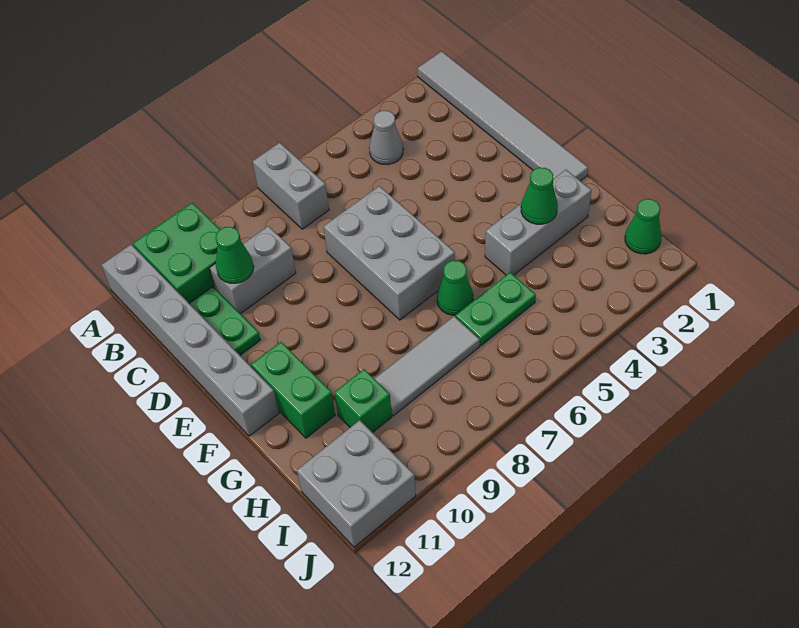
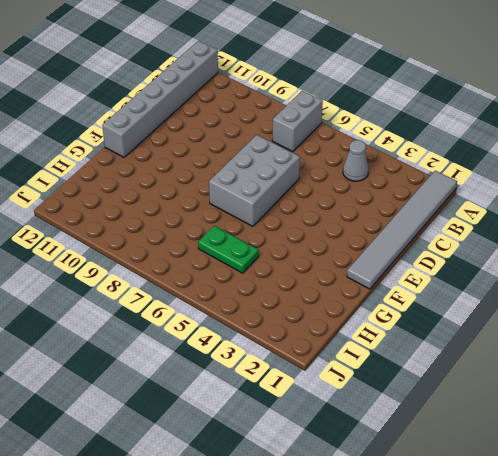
none -> green 2x2 brick [133,203,220,303]
none -> grey 1x2 brick [210,226,296,314]
none -> green 1x2 plate [189,286,260,355]

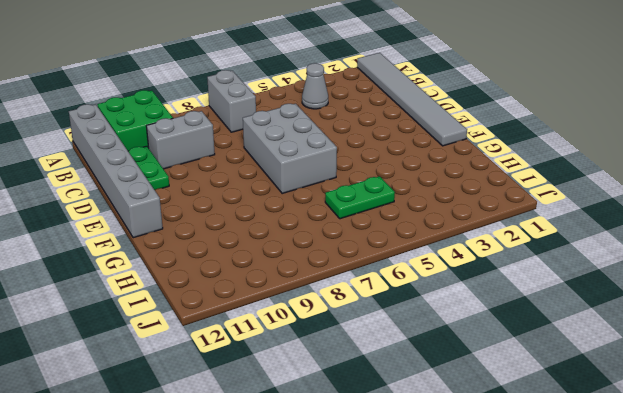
none -> green 1x2 brick [251,342,335,438]
none -> grey 1x3 brick [485,170,592,275]
none -> green 1x1 cone [437,260,473,315]

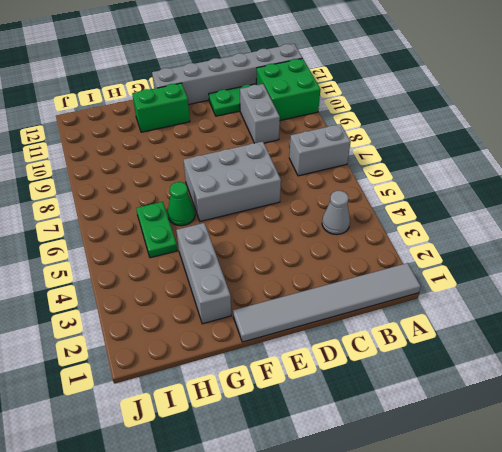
none -> grey 1x3 tile [374,316,480,416]
none -> green 1x1 brick [334,369,392,433]
none -> green 1x1 cone [625,199,661,254]

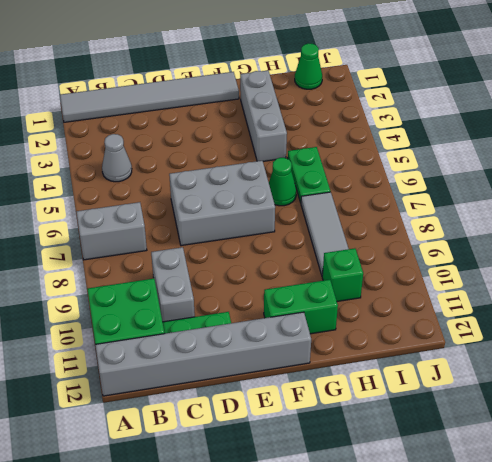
none -> grey 2x2 brick [297,420,416,547]
none -> green 1x1 cone [216,227,254,283]
none -> green 1x1 cone [521,167,558,224]

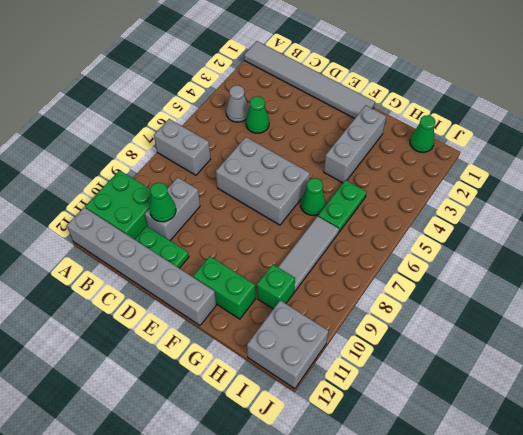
green 1x1 cone [246,96,269,133] -> green 1x1 cone moved to [521,167,558,224]

